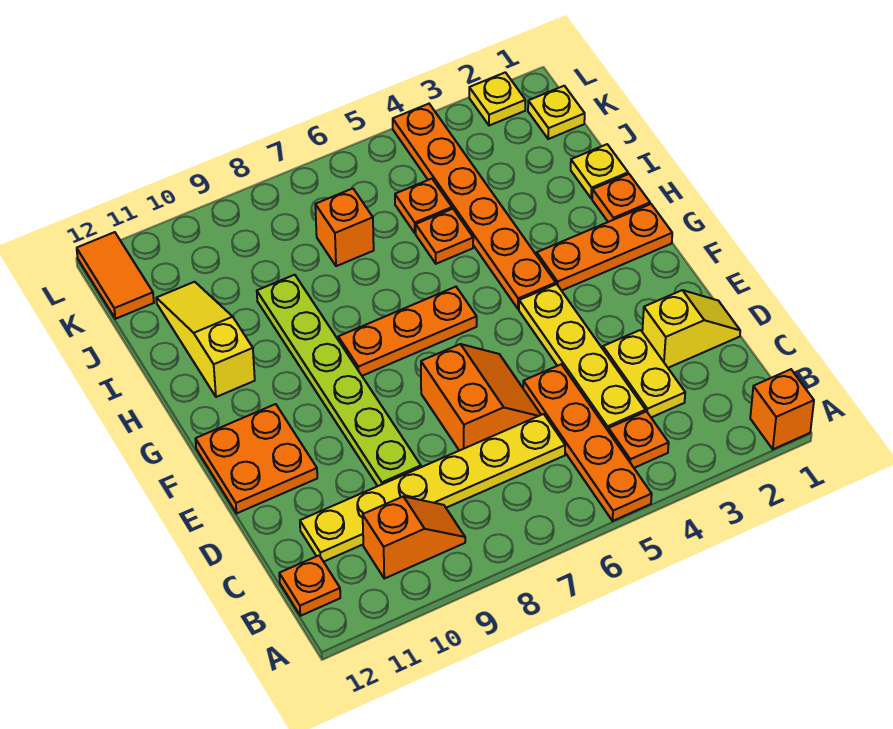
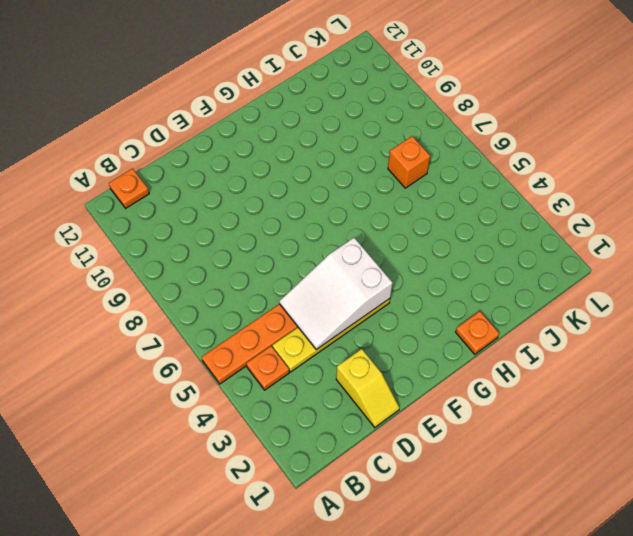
white 2x3 slope [279,238,392,350] -> none
none -> orange 1x1 brick [750,369,814,449]
none -> orange 1x2 slope [363,496,465,579]
none -> yellow 1x2 plate [603,330,685,417]

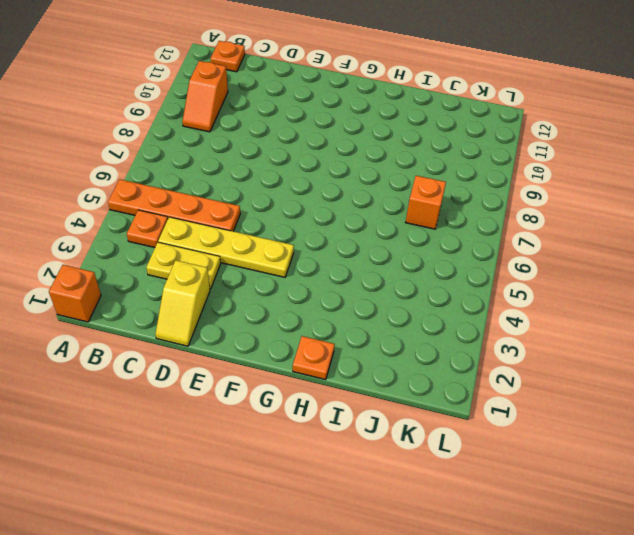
none -> yellow 1x6 plate [300,414,565,562]
none -> orange 2x2 slope [421,344,541,451]
none -> lime 1x6 plate [257,275,421,486]

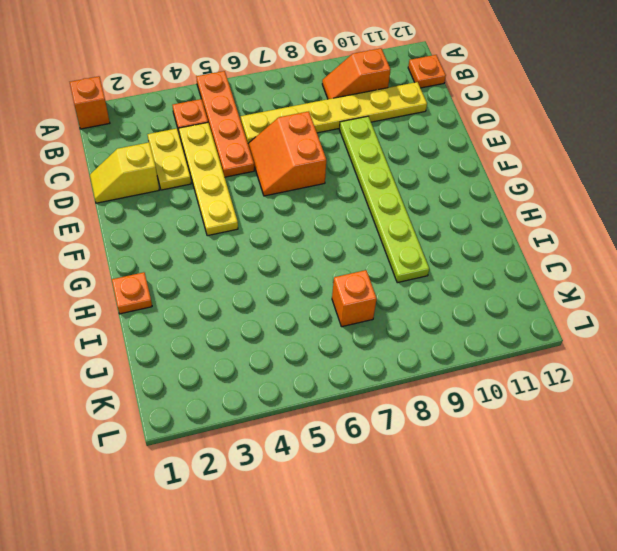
none -> orange 2x2 plate [195,404,317,513]
none -> orange 1x3 plate [537,204,672,291]
none -> orange 1x6 plate [393,104,556,309]

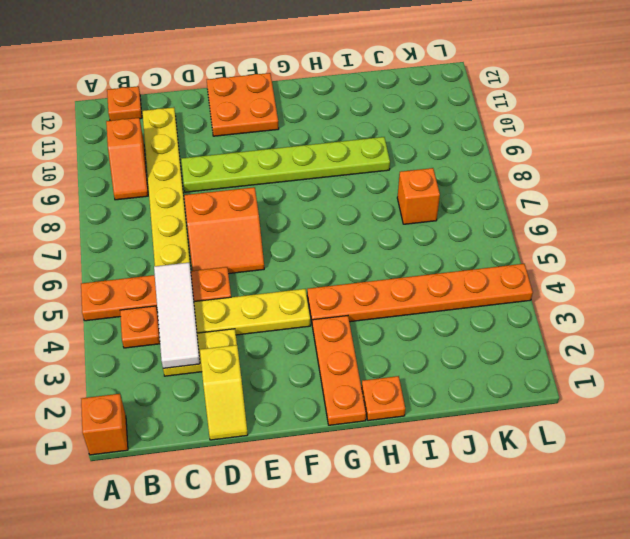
white 1x3 tile [154,263,200,368] -> none
none -> orange 1x3 plate [338,287,477,376]
none -> yellow 1x3 slope [156,282,255,397]
none -> yellow 1x1 plate [571,144,628,198]

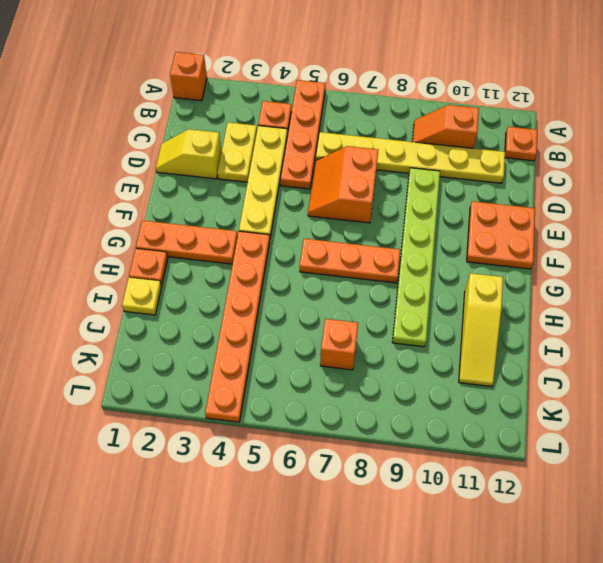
none -> orange 1x1 plate [416,209,473,264]
none -> orange 1x1 plate [395,179,452,233]
none -> yellow 1x1 plate [528,86,585,139]

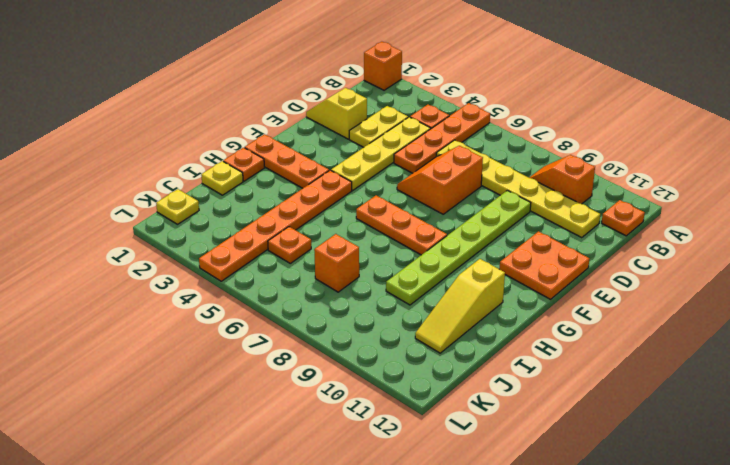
none -> orange 1x1 plate [416,209,473,264]
none -> orange 1x2 tile [77,232,154,319]
none -> yellow 1x1 plate [469,72,525,126]

